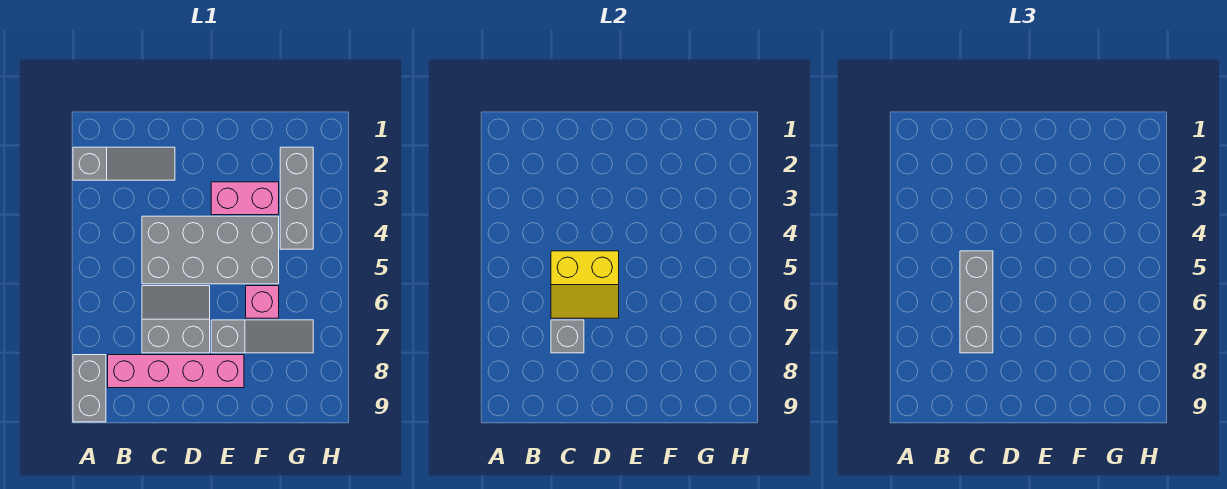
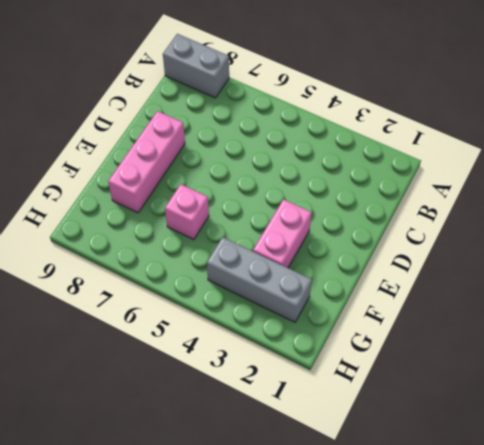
pink 1x3 brick [108,111,185,213] -> pink 1x4 brick [108,355,244,388]
none -> grey 1x3 slope [73,147,175,180]
none -> grey 2x4 brick [142,216,279,284]
none -> grey 2x2 slope [142,286,210,353]

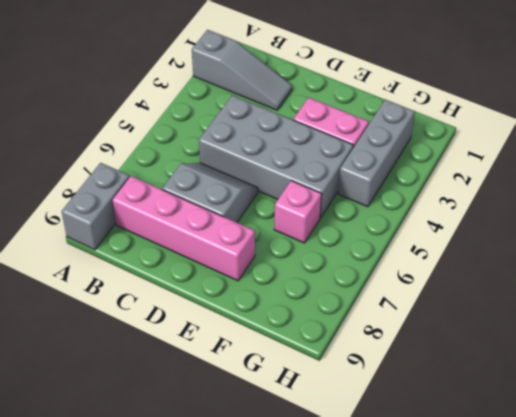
none -> grey 1x3 slope [211,320,313,353]
none -> yellow 2x2 slope [551,251,619,318]
none -> grey 1x1 brick [551,320,584,353]

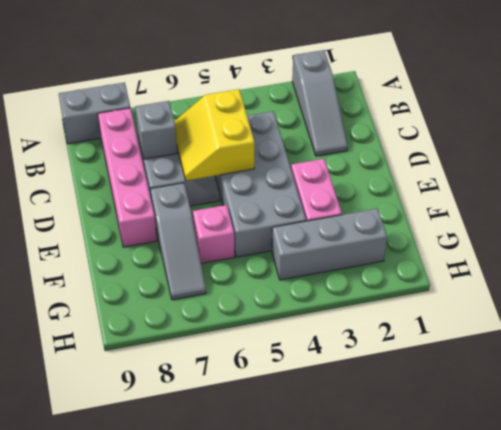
none -> grey 1x3 brick [960,251,993,353]

